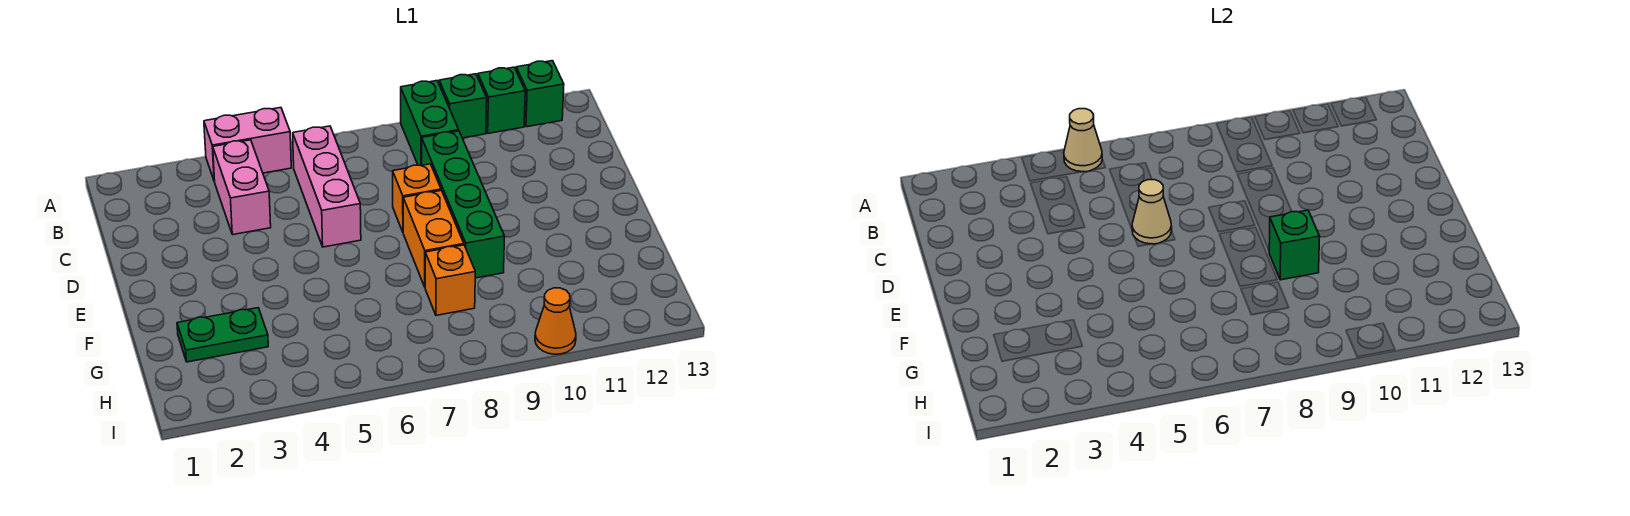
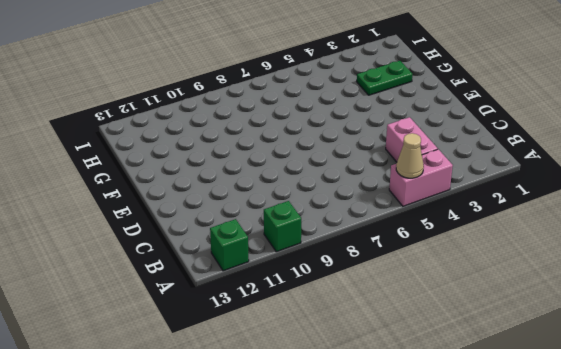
none -> green 1x2 brick [401,81,459,166]
none -> green 1x1 brick [478,67,525,133]
none -> pink 1x3 brick [293,126,361,247]

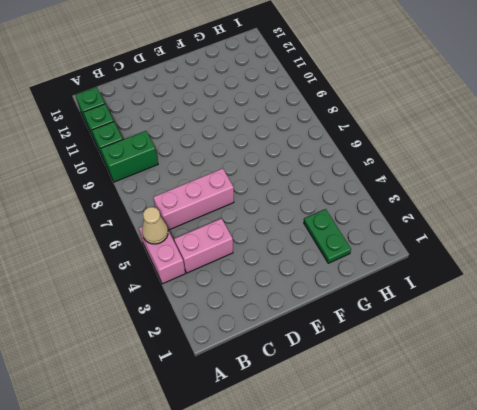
none -> green 1x4 brick [422,131,505,278]
none -> orange 1x1 brick [393,164,441,232]
none -> orange 1x2 brick [403,191,464,287]

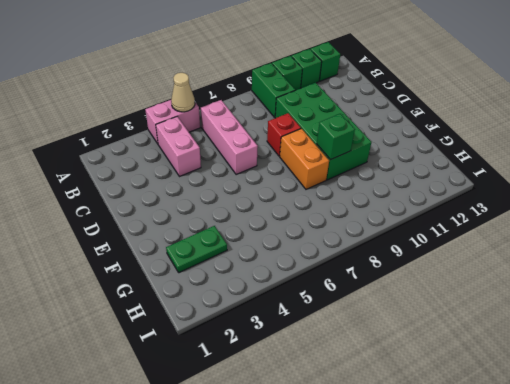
green 2x4 brick [275,83,371,180] -> green 1x4 brick [422,131,505,278]
red 1x1 brick [267,113,301,156] -> orange 1x1 brick [393,164,441,232]
none -> orange 1x1 brick [425,245,475,315]
none -> orange 1x1 cone [535,288,576,354]
none -> tan 1x1 cone [1132,180,1172,244]

